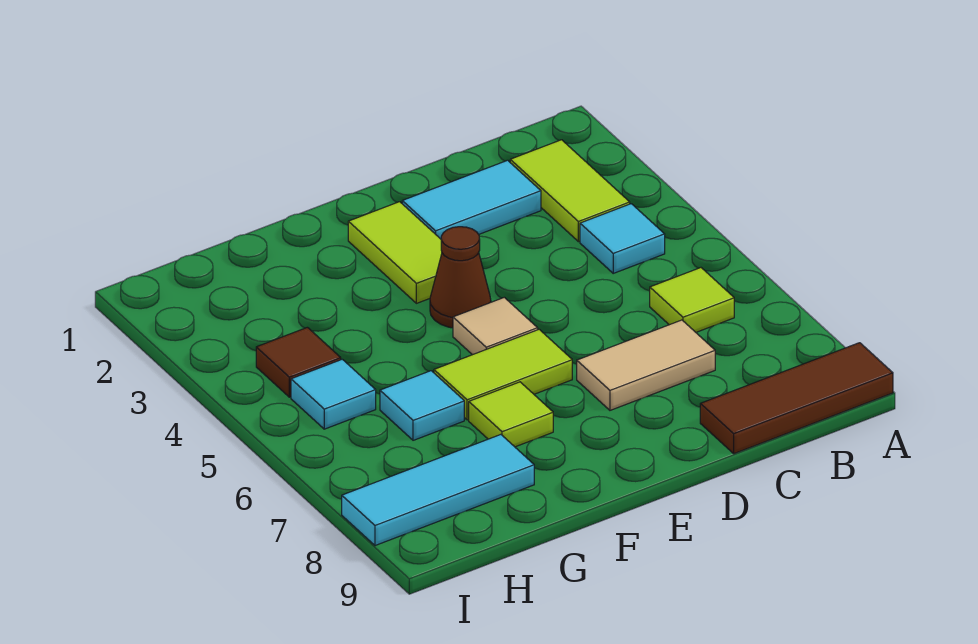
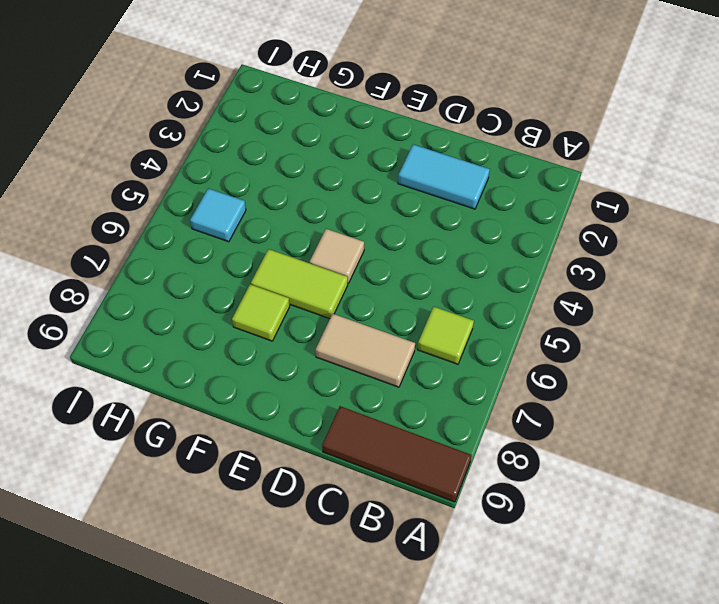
none -> lime 1x2 tile [510,140,630,242]
none -> cyan 1x1 tile [580,204,665,273]
none -> lime 1x2 tile [348,202,442,303]

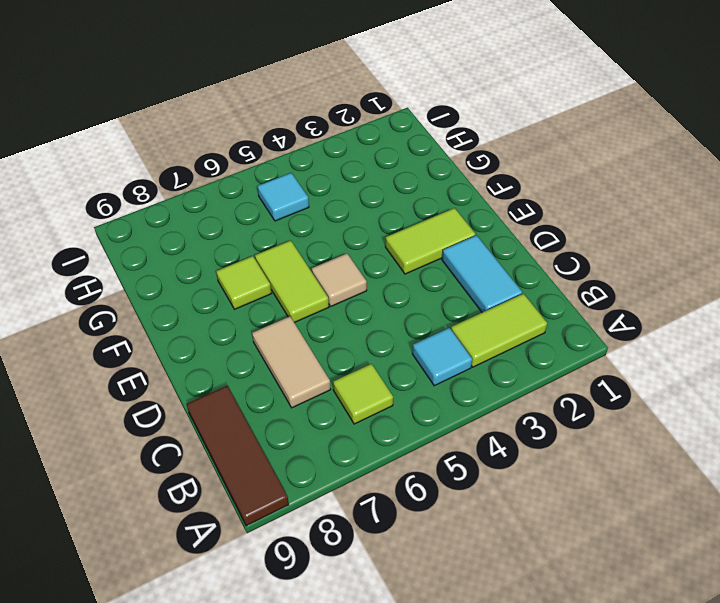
none -> brown 1x1 cone [430,227,491,328]
none -> cyan 1x1 tile [380,371,464,440]
none -> cyan 1x3 tile [342,435,534,546]

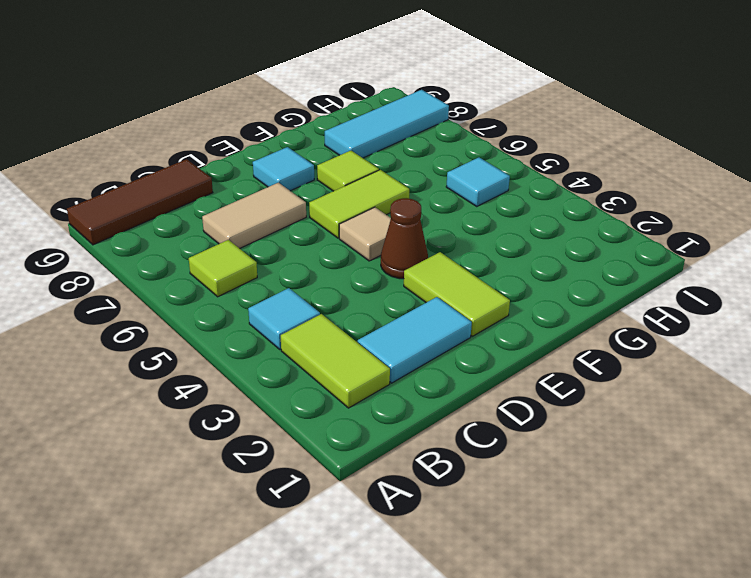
cyan 1x1 tile [253,147,314,191] -> cyan 1x1 tile moved to [380,371,464,440]
none -> brown 1x1 tile [256,327,341,397]

